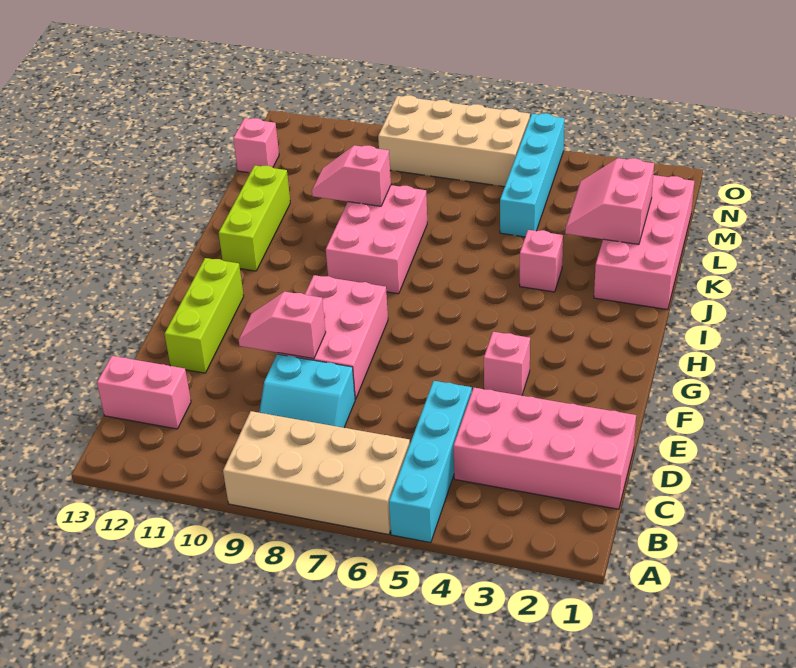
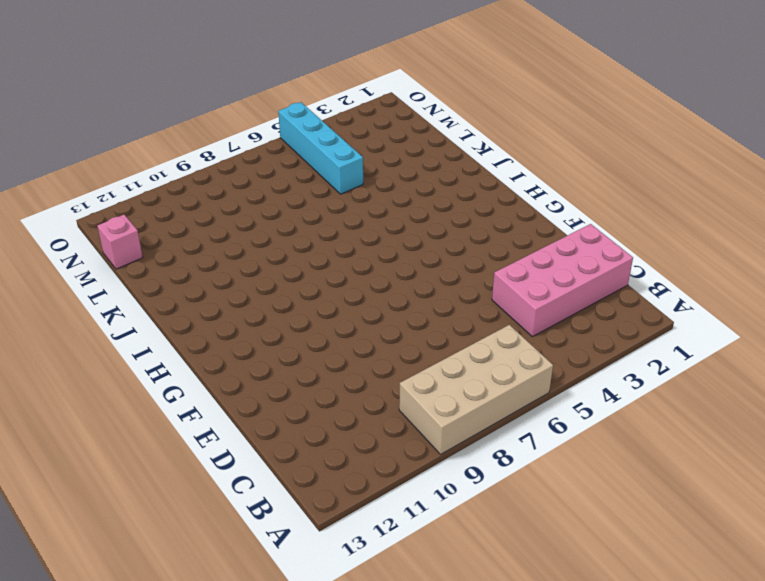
none -> cyan 1x4 brick [389,381,472,543]
none -> cyan 2x2 slope [259,354,355,428]
none -> pink 1x2 brick [97,356,191,429]

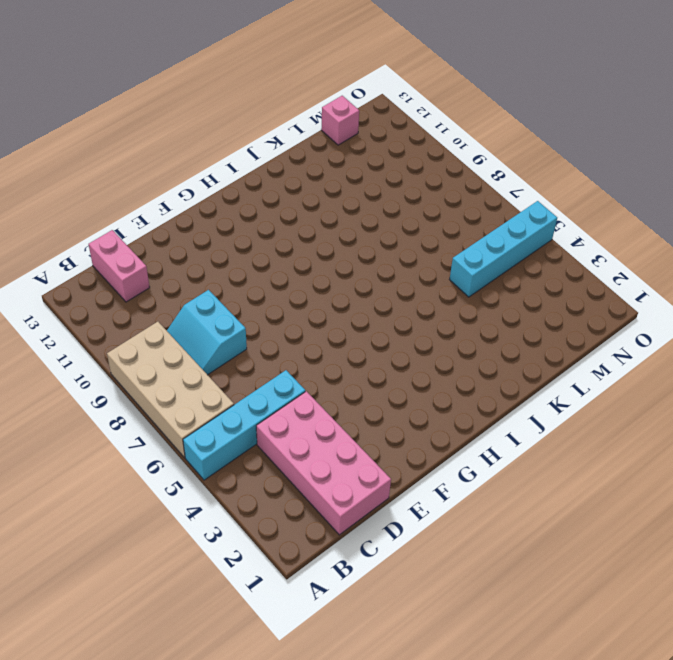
none -> pink 2x3 brick [278,275,388,399]
none -> lime 1x3 brick [165,258,244,373]
none -> pink 1x1 brick [484,332,530,396]

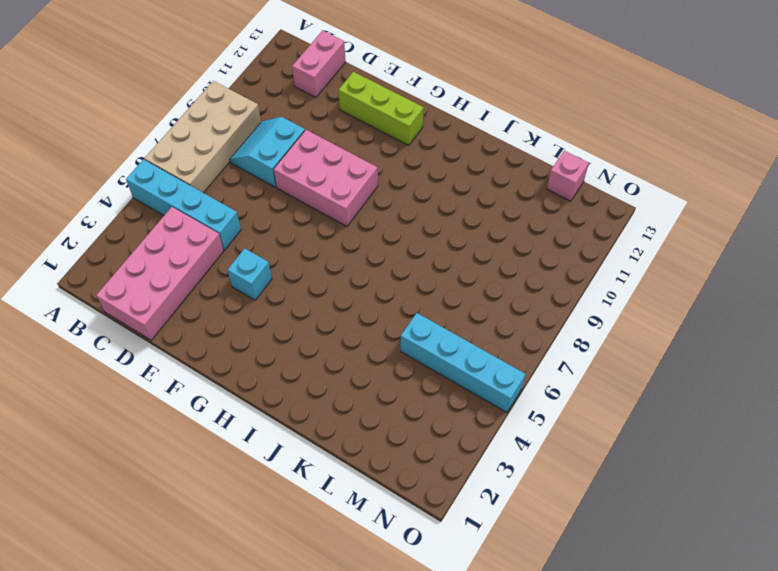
cyan 1x1 brick [228,248,272,300] -> pink 1x1 brick [484,332,530,396]
none -> pink 2x3 brick [326,185,427,294]
none -> lime 1x3 brick [219,166,290,271]
none -> pink 2x4 brick [594,175,694,310]

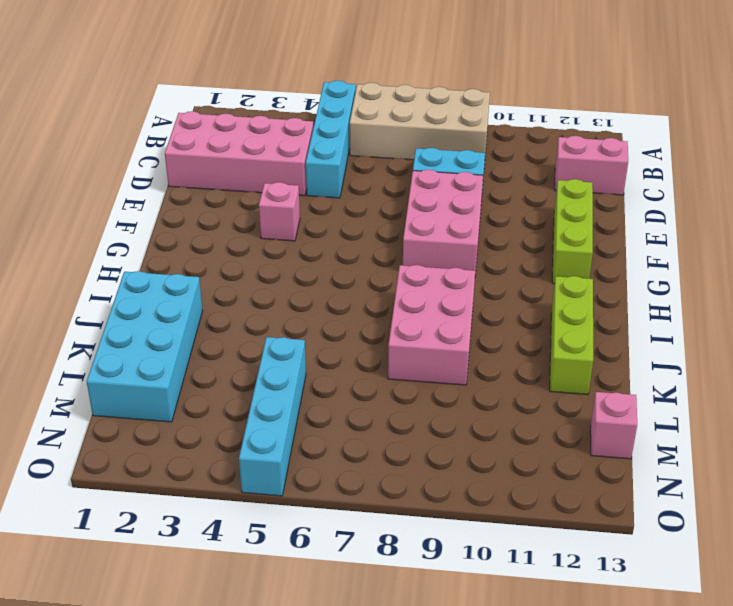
cyan 2x4 brick [87,271,203,422] -> pink 2x4 brick [594,175,694,310]
none -> pink 1x1 brick [520,230,563,292]
none -> tan 2x4 brick [378,95,530,187]
none -> pink 1x2 slope [239,292,326,359]

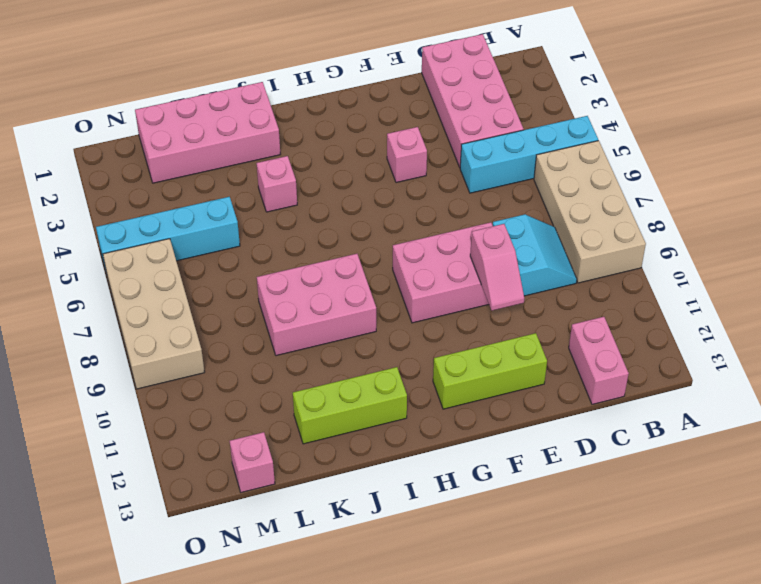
none -> pink 2x2 slope [565,158,654,245]
none -> pink 1x2 slope [312,145,391,206]

